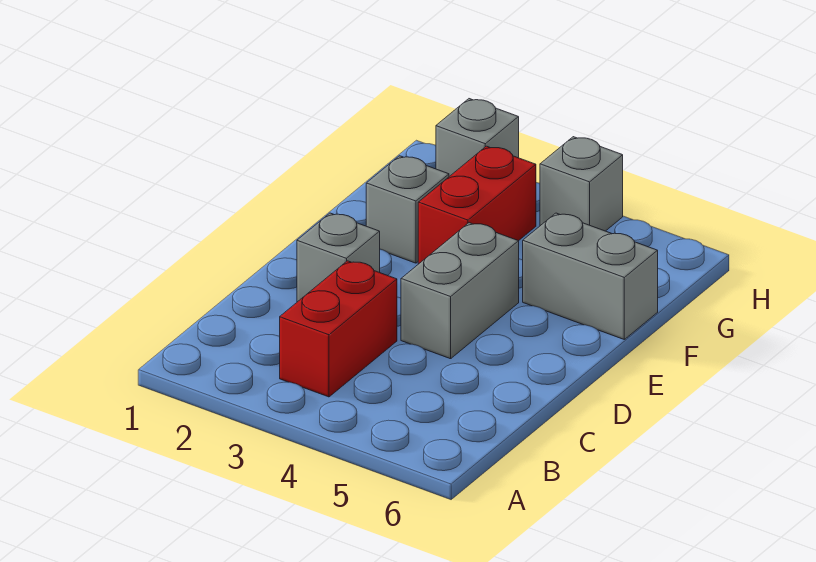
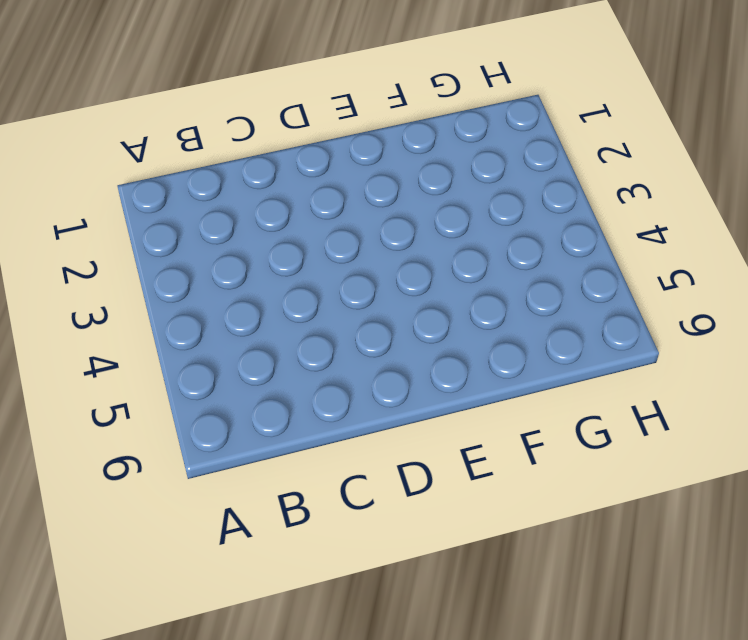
none -> red 1x2 brick [280,261,397,397]
none -> grey 1x1 brick [297,213,380,302]

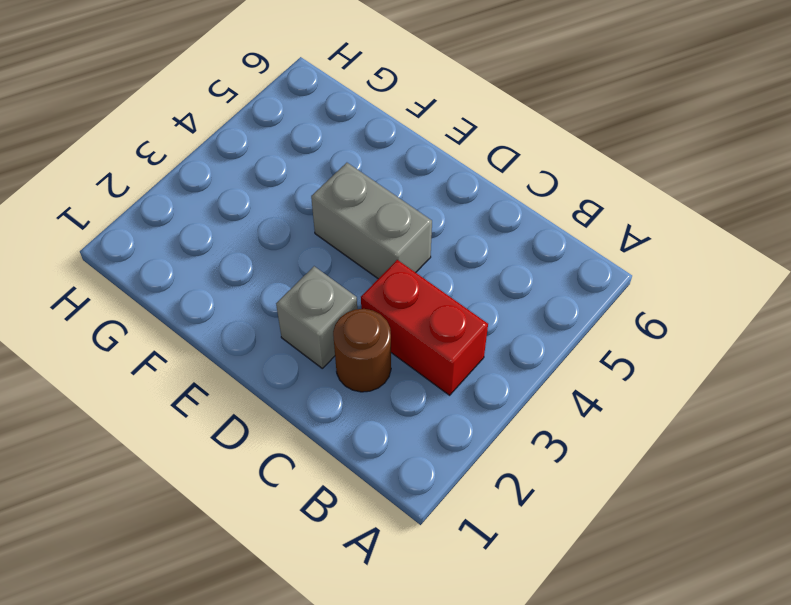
brown 1x1 round brick [333,309,391,392] -> none
none -> grey 1x1 brick [366,156,449,263]
none -> red 1x2 brick [418,146,536,264]

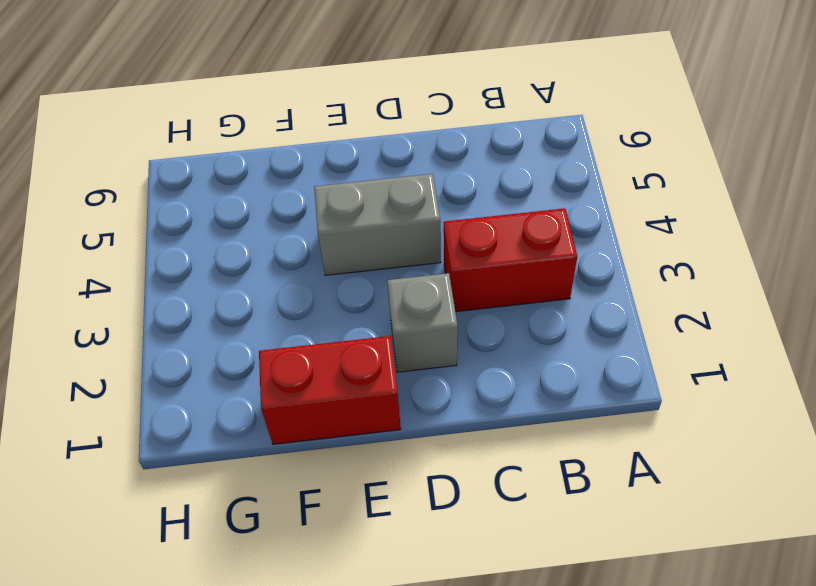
red 1x2 brick [259,336,401,444] -> red 1x2 brick moved to [418,146,536,264]
none -> grey 1x1 brick [366,156,449,263]
none -> grey 1x2 brick [523,213,658,339]

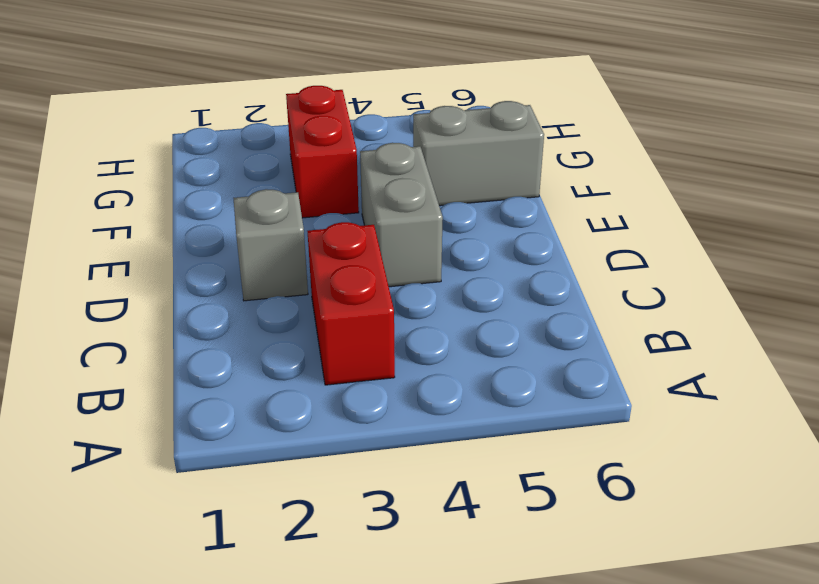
none -> grey 1x1 brick [366,156,449,263]
none -> grey 1x1 brick [436,99,519,176]

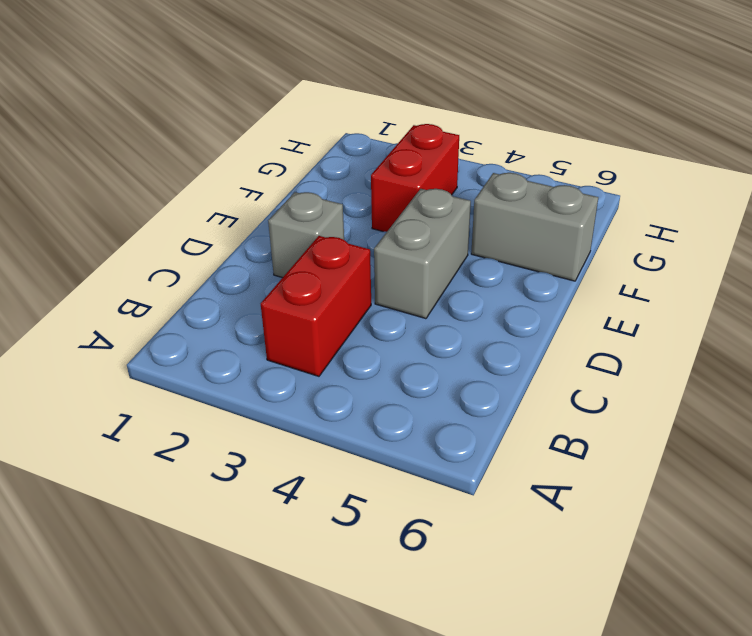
none -> grey 1x1 brick [366,156,449,263]
none -> grey 1x1 brick [436,99,519,176]

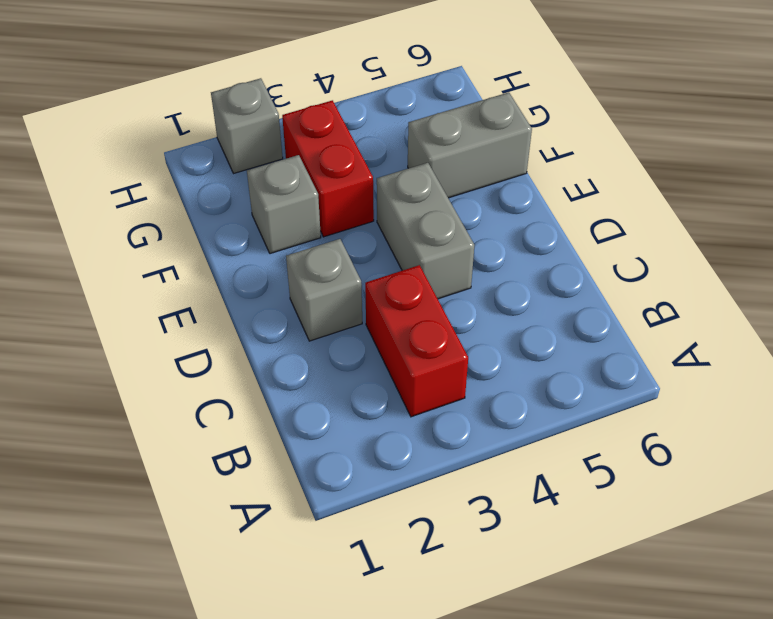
none -> grey 1x1 brick [540,137,623,231]

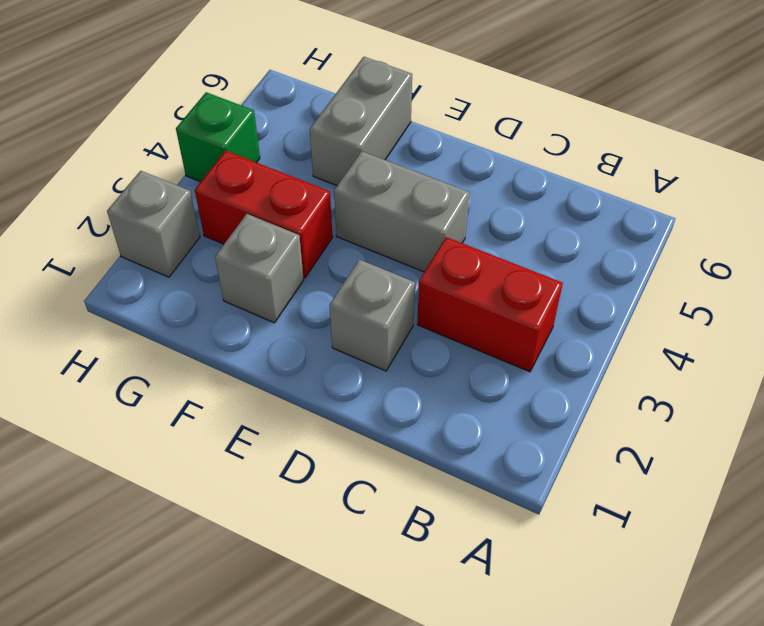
green 1x1 brick [176,92,260,182] -> grey 1x1 brick [540,137,623,231]

